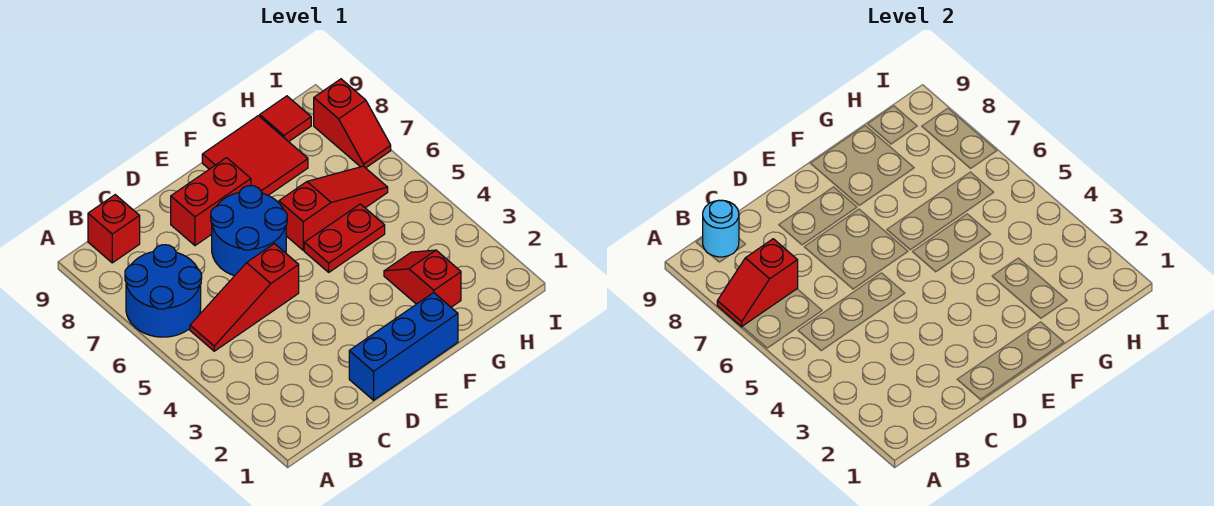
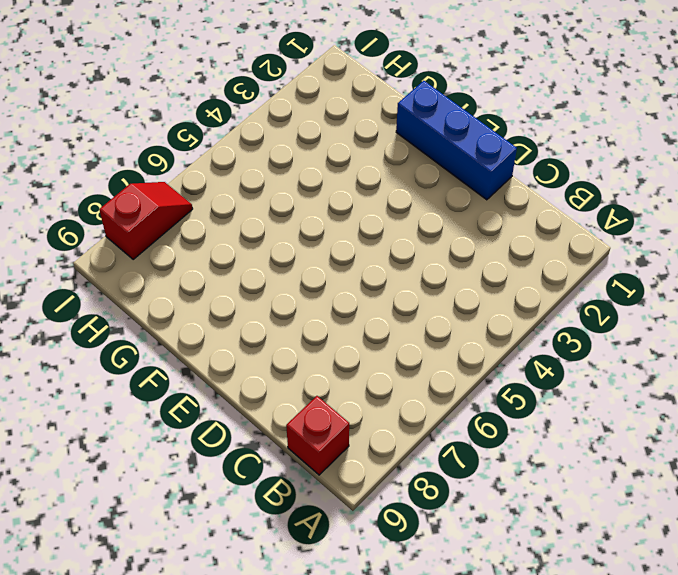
none -> blue 2x2 round brick [125,245,202,337]
none -> red 1x3 slope [190,244,299,351]
none -> blue 2x2 round brick [211,186,287,276]

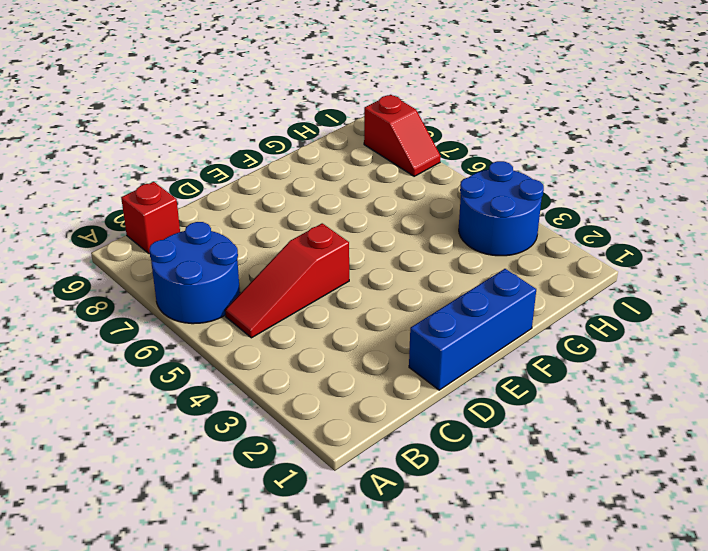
blue 2x2 round brick [459,161,544,256] -> blue 2x2 round brick moved to [211,186,287,276]
none -> red 1x2 brick [171,158,251,246]
none -> red 1x2 plate [304,204,385,272]
none -> red 1x3 slope [279,166,388,250]

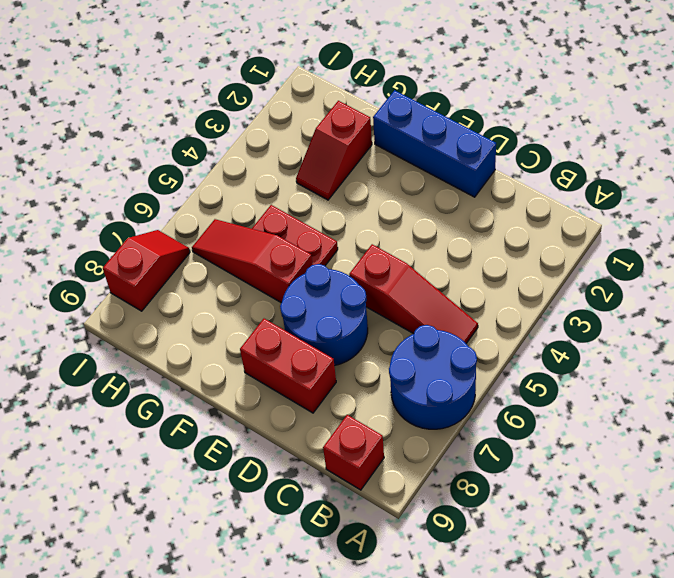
none -> red 2x2 tile [202,116,308,195]
none -> red 1x1 tile [260,96,311,142]
none -> red 1x2 slope [717,239,798,327]

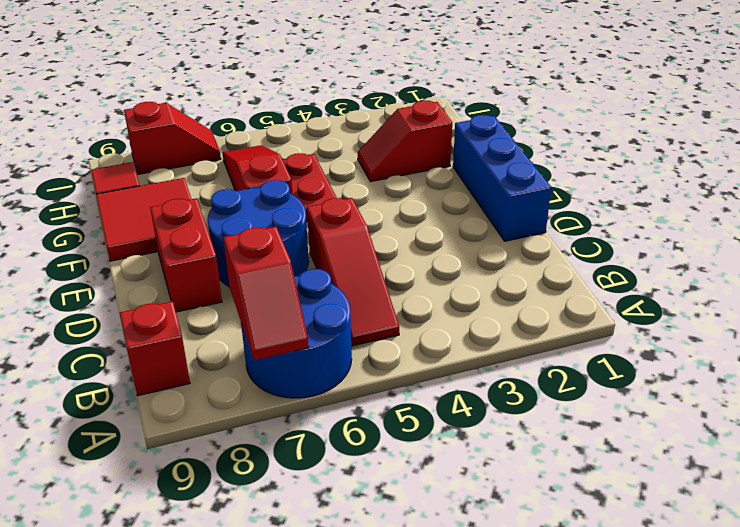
none -> cyan 1x1 round brick [703,200,739,257]

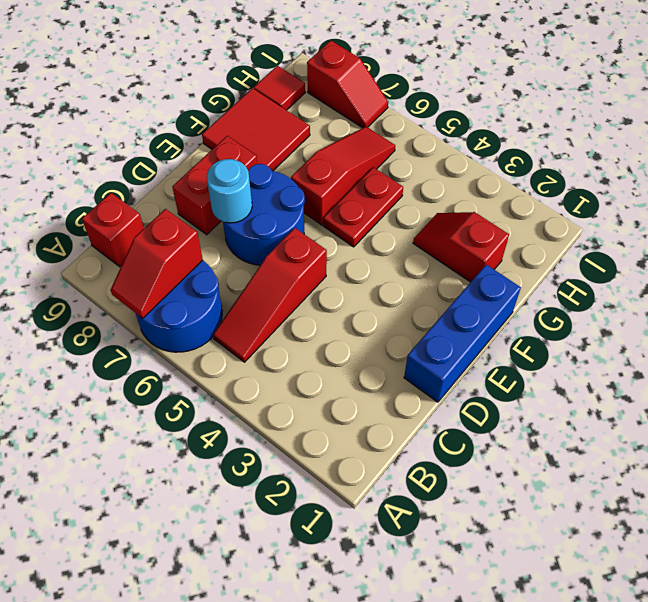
cyan 1x1 round brick [207,159,252,223] -> cyan 1x1 round brick moved to [703,200,739,257]

